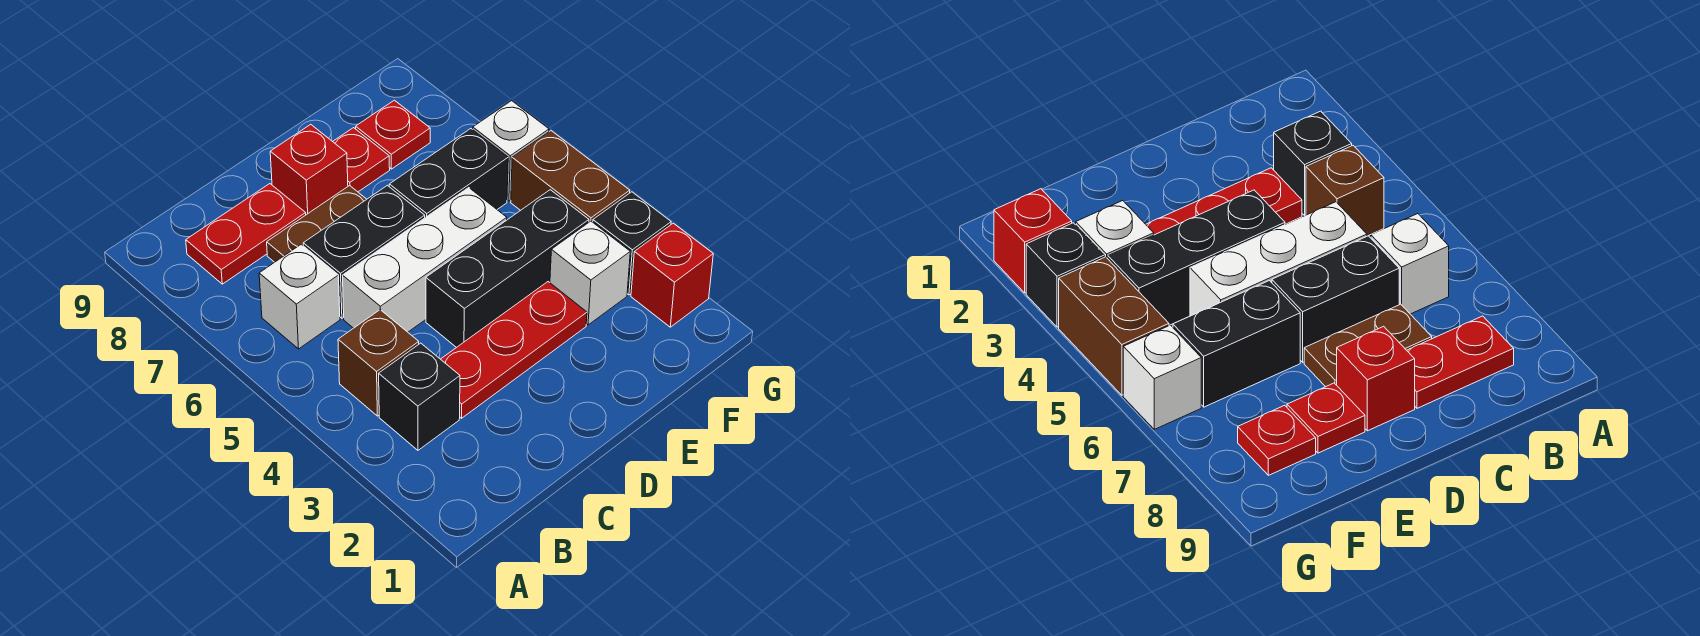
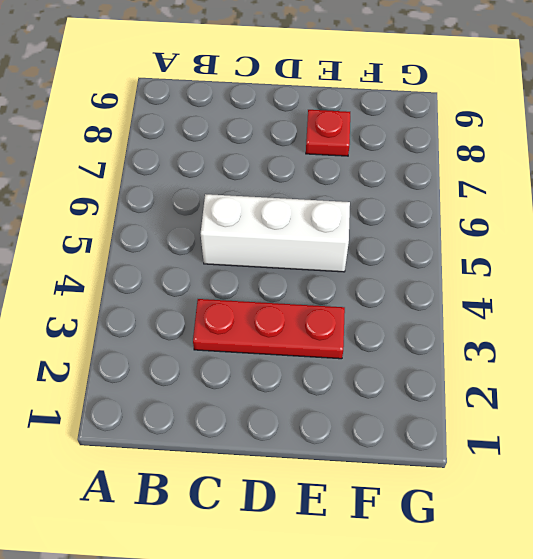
none -> black 1x1 brick [379,343,460,450]
none -> brown 1x1 brick [338,310,419,416]
none -> white 1x1 brick [259,244,340,349]

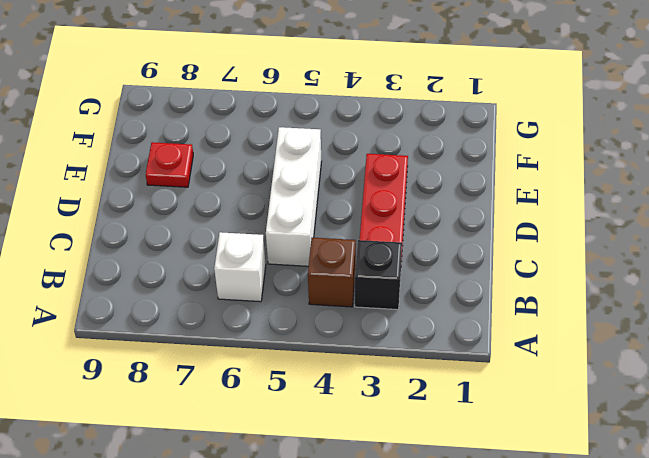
none -> red 1x2 plate [186,184,306,284]
none -> black 1x2 brick [303,185,425,318]
none -> brown 1x2 plate [267,186,367,262]

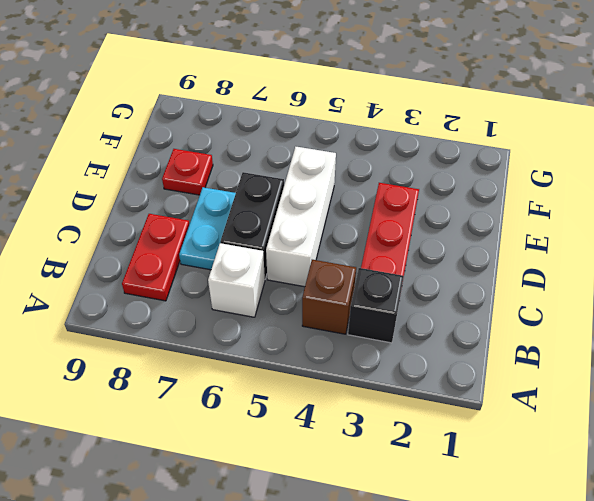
cyan 1x2 plate [179,187,236,270] -> brown 1x2 plate [267,186,367,262]
none -> black 1x3 brick [426,190,589,348]
none -> red 1x1 brick [270,124,348,215]
none -> black 1x2 brick [389,129,508,217]

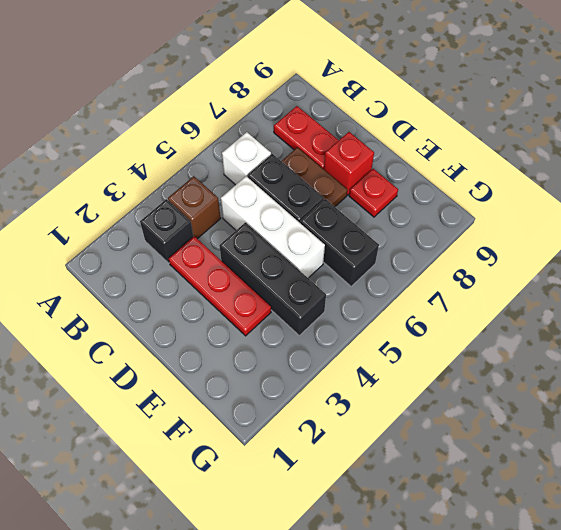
none -> white 1x1 brick [550,221,630,325]
none -> red 1x1 plate [356,100,430,169]
none -> red 1x1 brick [631,223,713,327]

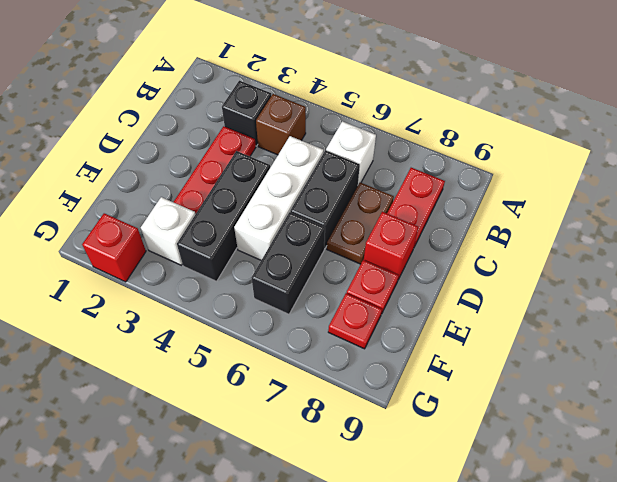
none -> black 1x1 brick [593,192,671,295]
none -> brown 1x2 brick [511,131,630,222]
none -> white 1x1 brick [473,101,549,201]

